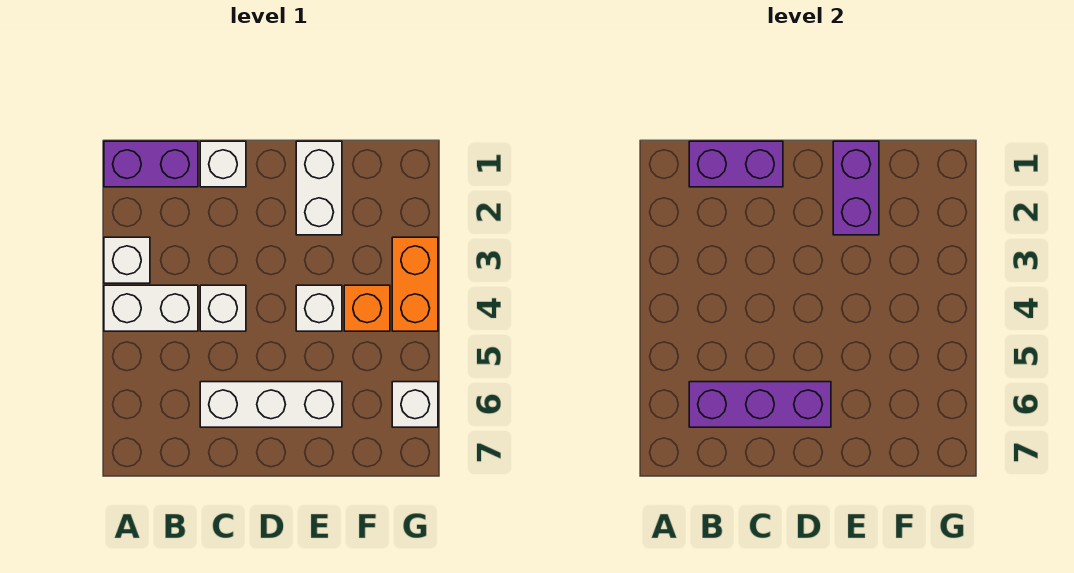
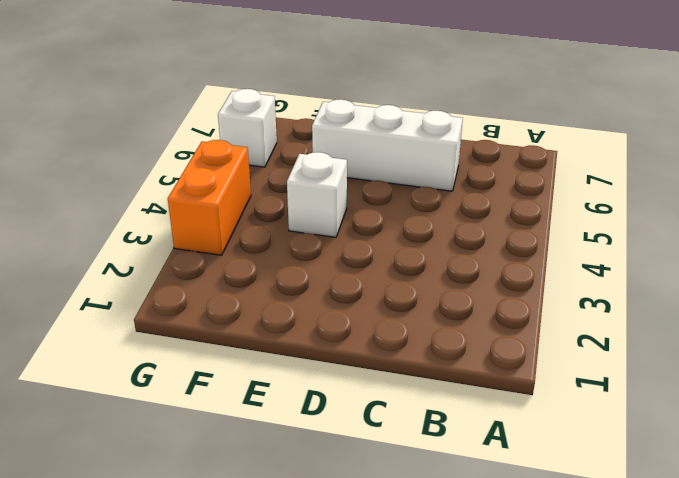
none -> purple 1x2 brick [104,141,198,187]
none -> white 1x1 brick [104,237,150,283]
none -> white 1x2 brick [104,285,198,331]

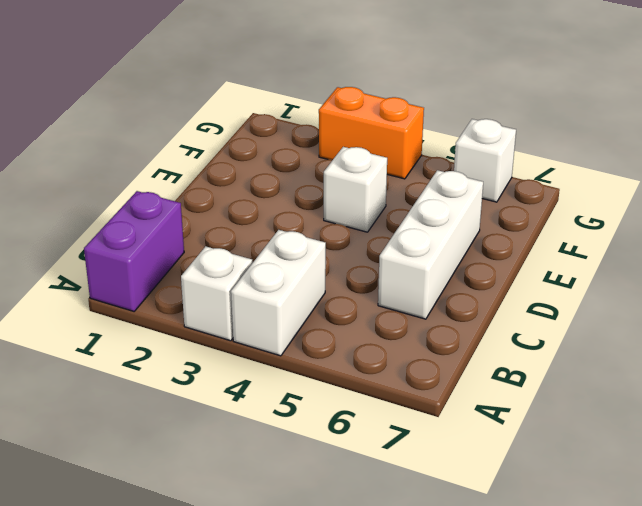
none -> white 1x1 brick [200,141,246,187]
none -> white 1x1 brick [200,285,246,331]
none -> white 1x2 brick [296,141,342,235]

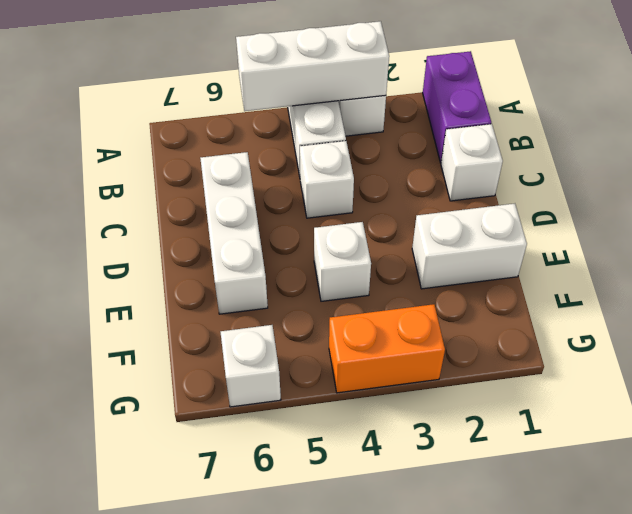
white 1x3 brick [236,21,389,111] -> none
none -> orange 1x1 brick [344,285,390,331]
none -> purple 1x2 brick [689,141,783,187]
none -> purple 1x3 brick [689,382,831,427]

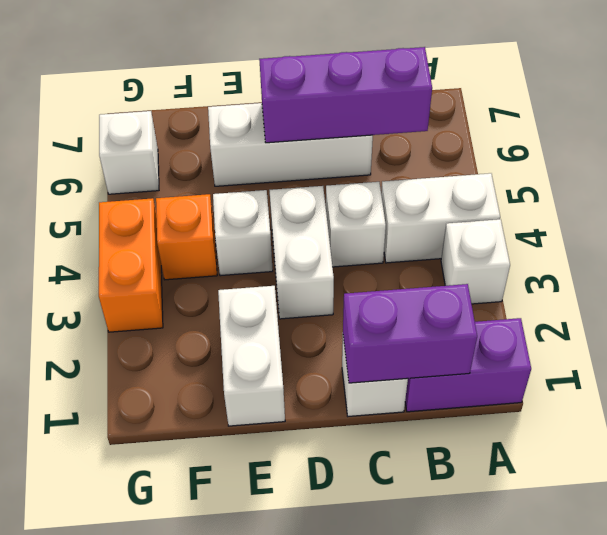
white 1x2 brick [270,186,334,319] -> none
none -> purple 1x2 brick [833,141,879,235]

